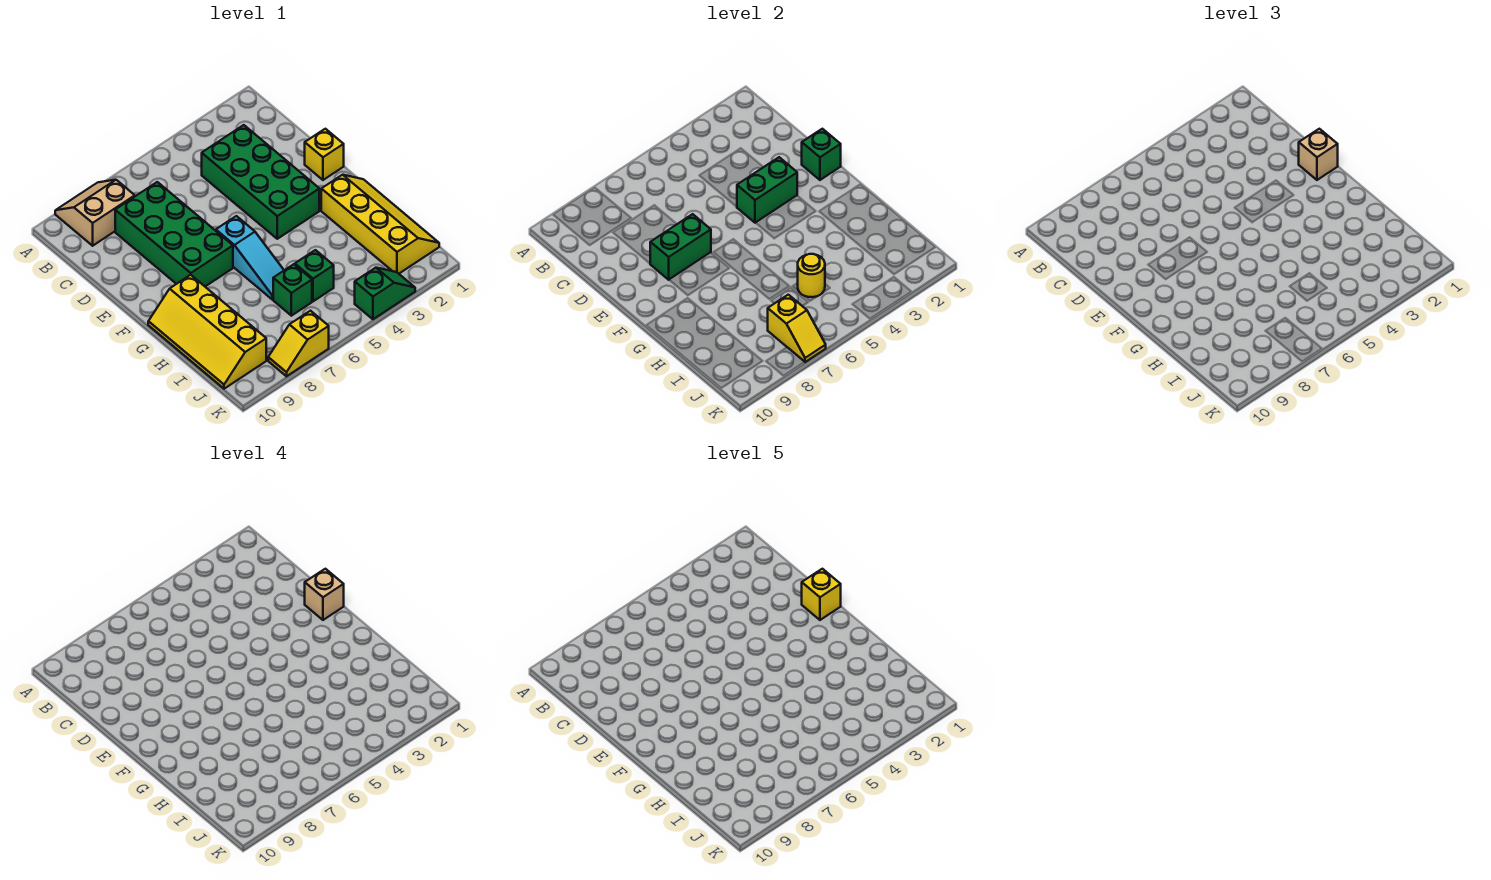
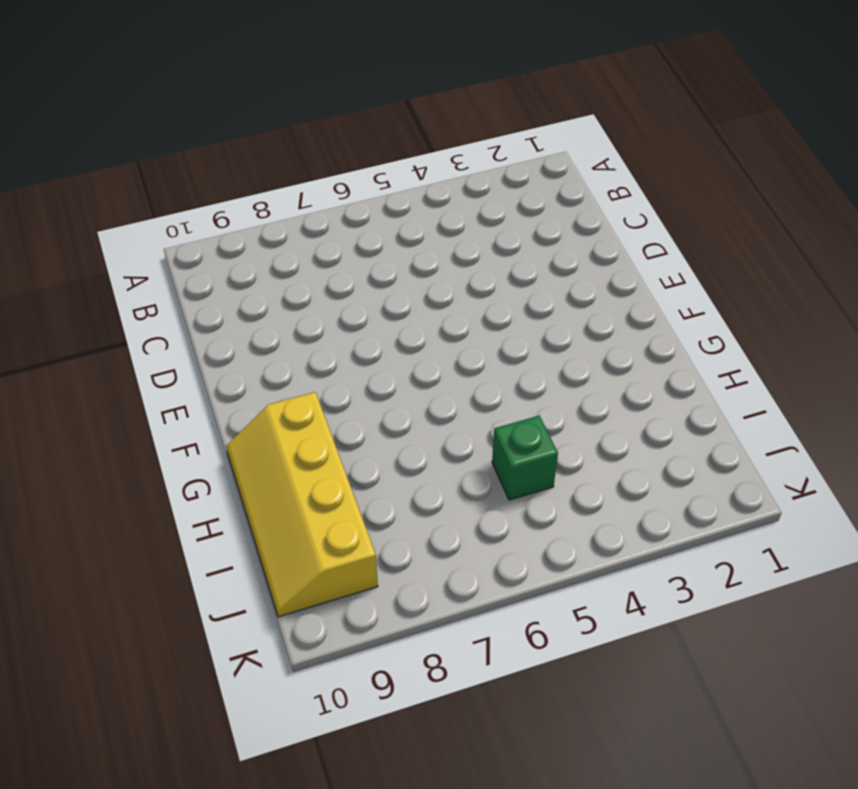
none -> tan 2x2 slope [55,180,135,246]
none -> green 2x4 brick [202,125,319,239]
none -> green 2x4 brick [115,182,233,286]

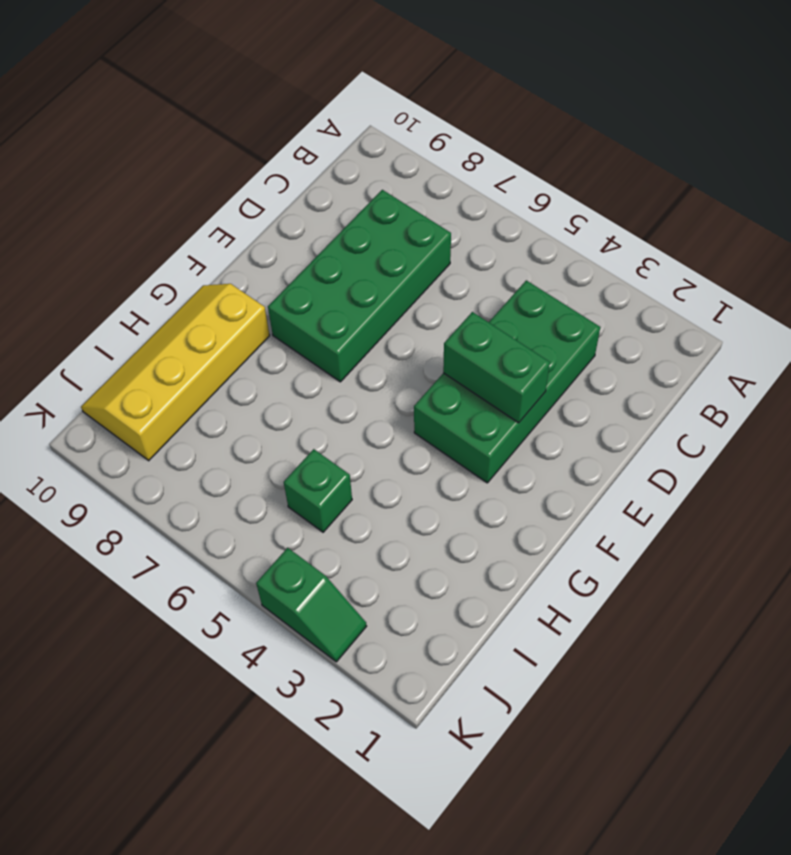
none -> tan 2x2 slope [55,180,135,246]
none -> yellow 1x1 brick [305,129,344,180]
none -> cyan 1x3 slope [216,216,284,299]

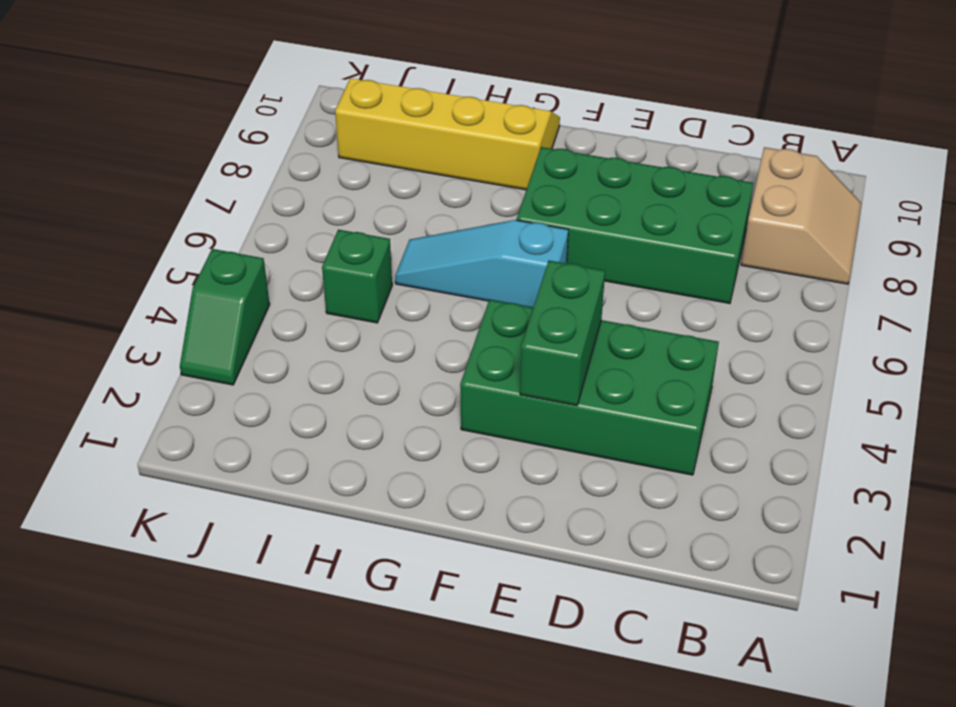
none -> yellow 1x1 brick [305,129,344,180]
none -> yellow 2x4 slope [321,175,439,274]
none -> green 1x1 brick [273,264,312,316]

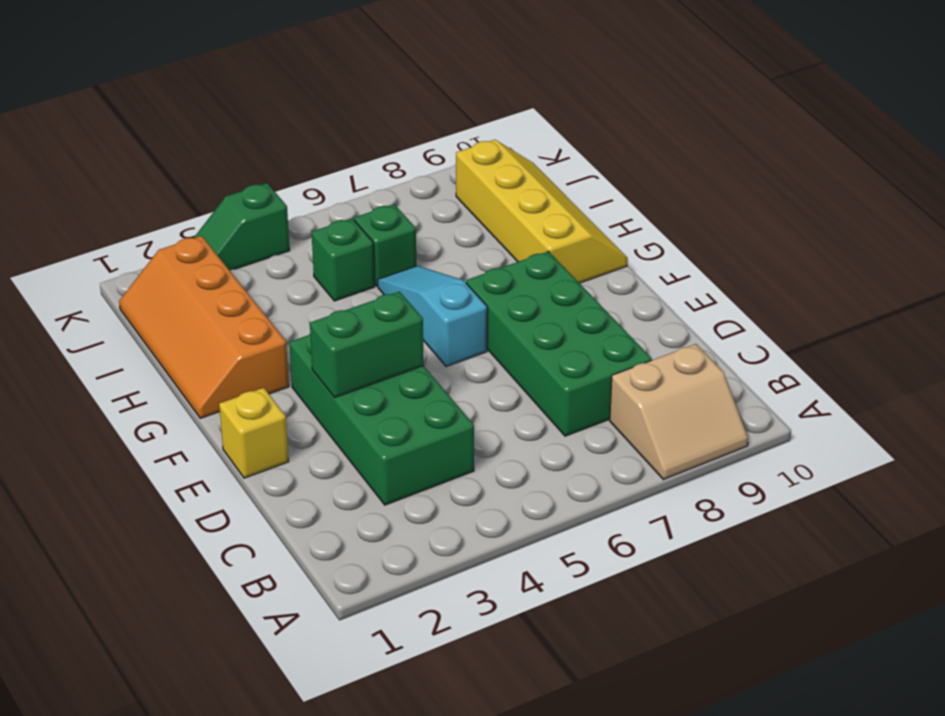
orange 2x4 slope [119,236,289,418] -> yellow 2x4 slope [321,175,439,274]
none -> yellow 1x2 slope [268,311,329,376]
none -> green 1x1 brick [802,129,841,180]
none -> green 1x2 brick [650,214,711,280]

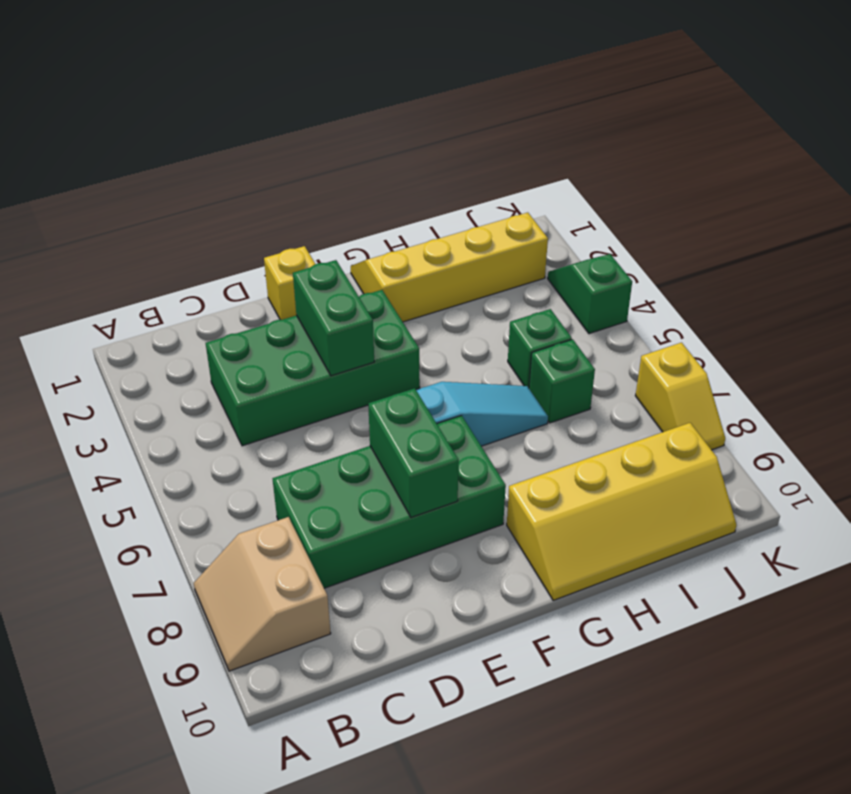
none -> green 1x1 brick [802,129,841,180]
none -> yellow 1x1 round brick [798,254,825,297]
none -> yellow 1x2 slope [768,295,826,362]

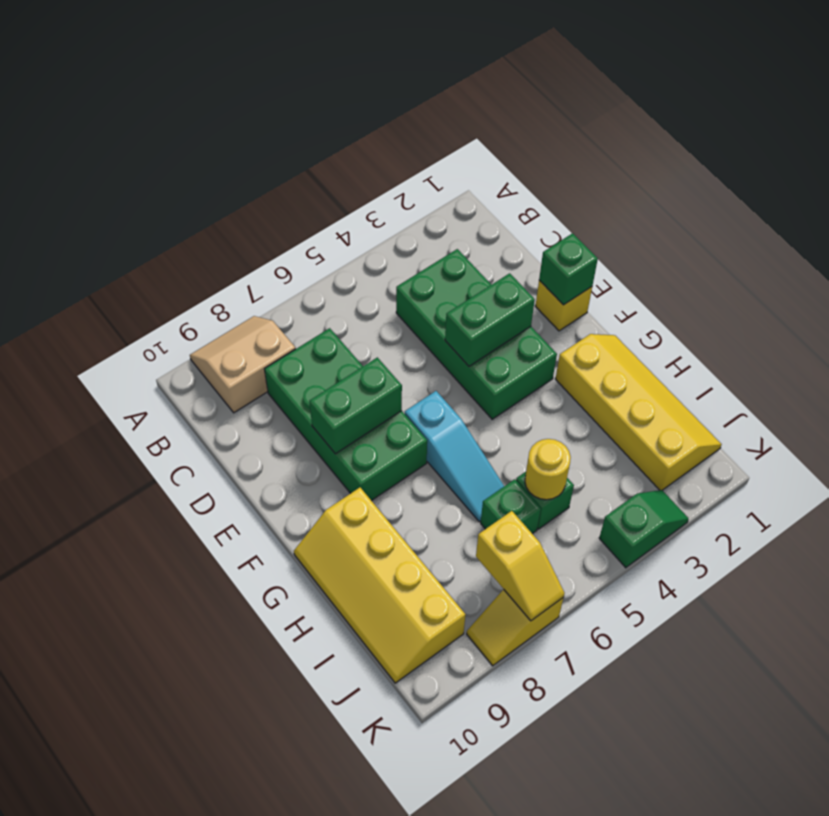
none -> tan 1x1 brick [1299,129,1338,180]
none -> tan 1x1 brick [305,569,344,620]
none -> yellow 1x1 brick [802,569,841,620]

